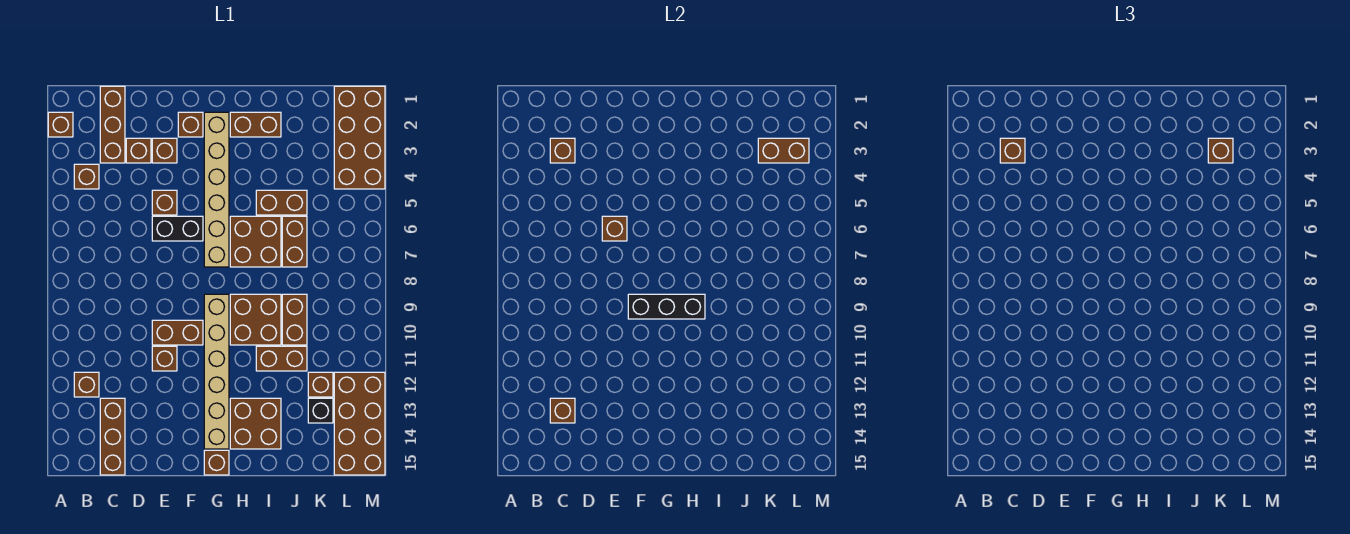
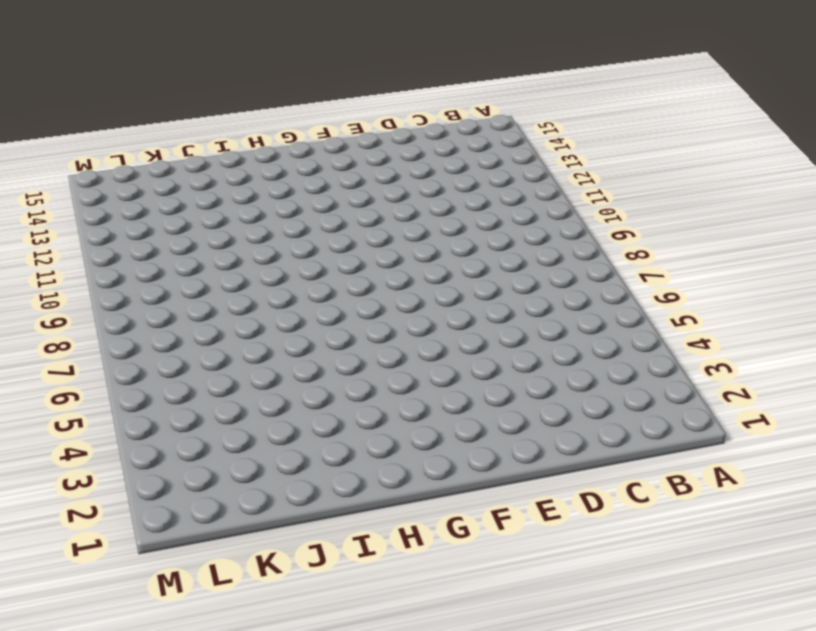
none -> brown 1x1 brick [48,112,73,137]
none -> brown 1x1 brick [74,164,99,189]
none -> brown 1x1 brick [74,372,99,397]
none -> brown 1x3 brick [100,86,125,163]

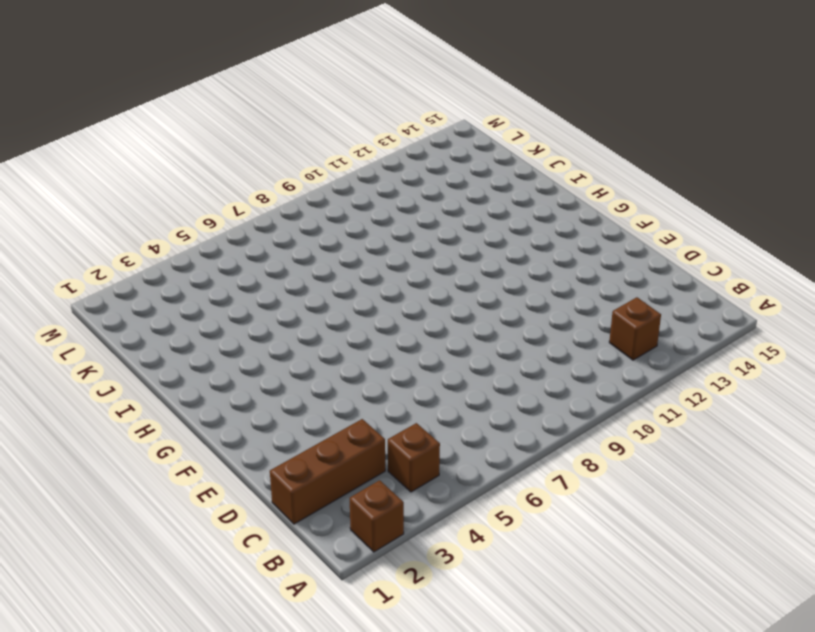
none -> brown 1x3 brick [100,398,125,475]
none -> brown 1x1 brick [126,138,151,163]
none -> brown 1x1 brick [152,138,177,163]
none -> brown 1x1 brick [152,190,177,215]

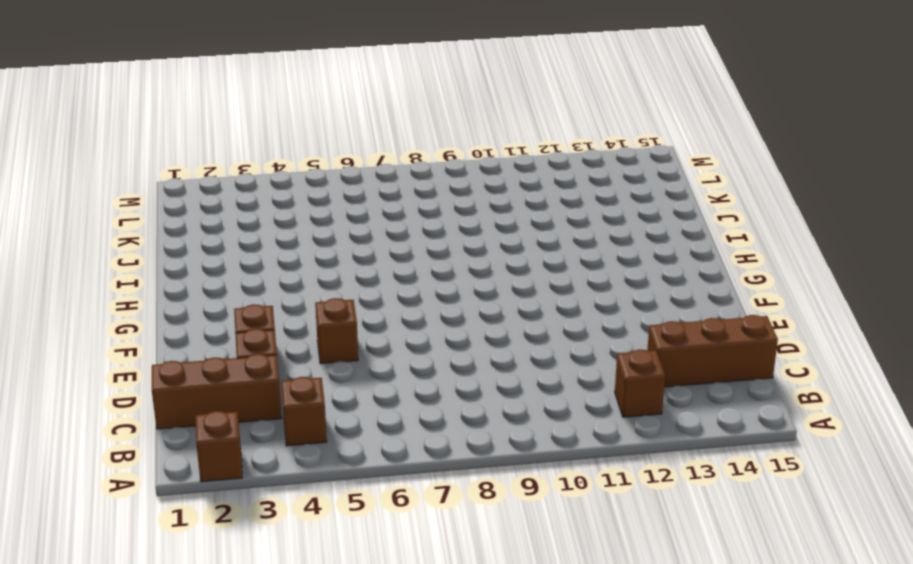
none -> black 1x2 brick [152,216,203,241]
none -> brown 1x2 brick [152,320,203,345]
none -> brown 1x1 brick [152,346,177,371]
none -> brown 1x1 brick [178,112,203,137]

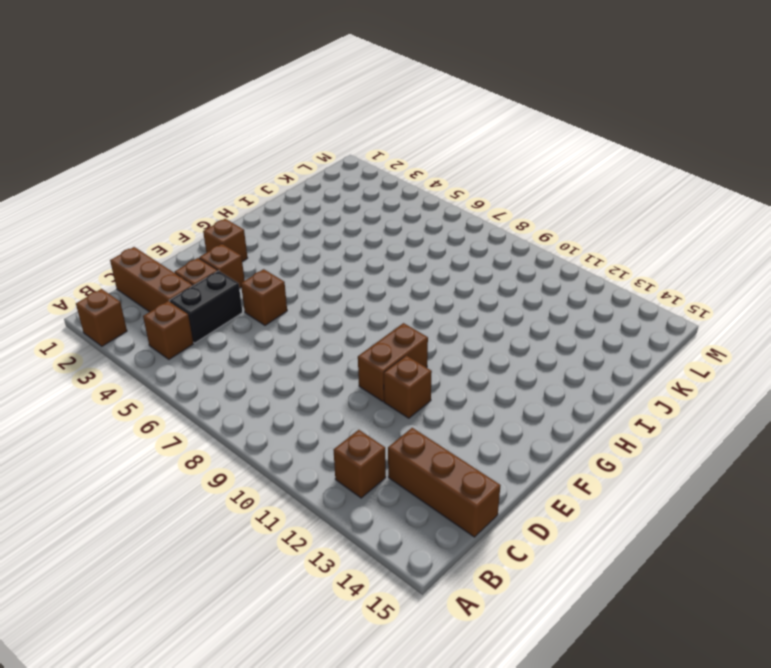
black 1x2 brick [170,271,243,343] -> black 1x2 brick moved to [152,216,203,241]
none -> tan 1x6 brick [204,112,229,267]
none -> tan 1x6 brick [204,294,229,449]
none -> brown 1x1 brick [204,450,229,475]
none -> brown 1x2 brick [230,112,281,137]

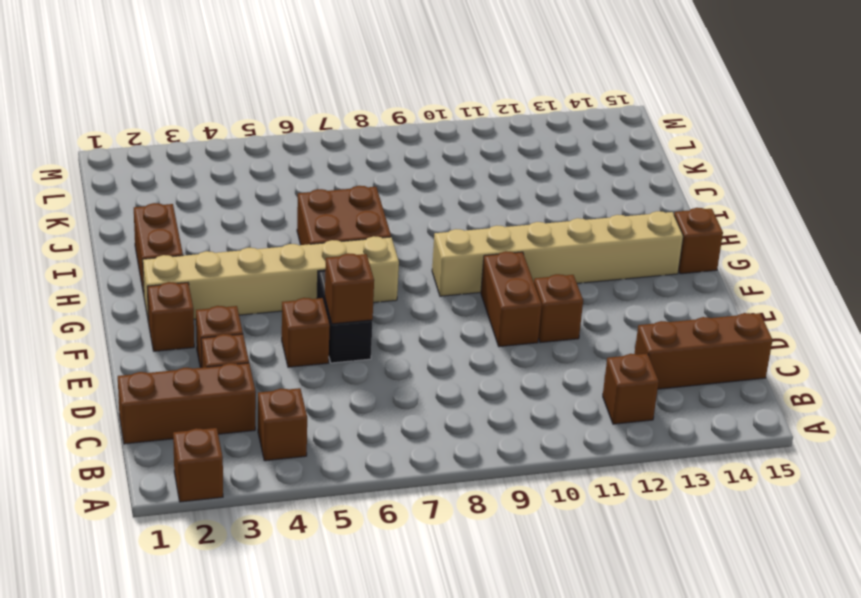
none -> brown 2x2 brick [230,294,281,345]
none -> brown 2x2 brick [230,398,281,449]
none -> brown 1x2 brick [256,190,307,215]
none -> brown 1x2 brick [256,346,307,371]

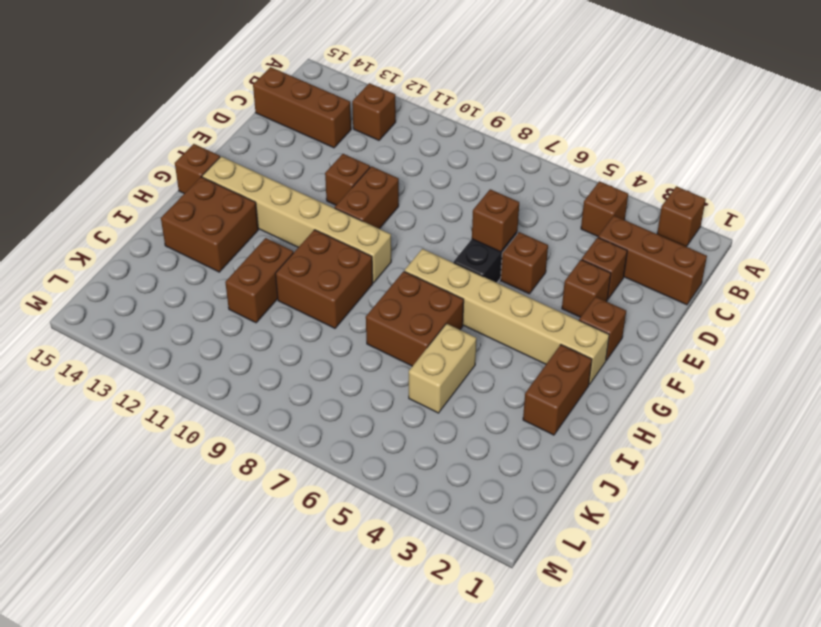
tan 1x2 brick [409,324,476,413] -> brown 1x2 brick [256,190,307,215]
none -> brown 1x2 brick [282,216,307,267]
none -> brown 1x2 brick [282,294,307,345]
none -> brown 1x1 brick [308,372,333,397]
none -> black 1x1 brick [308,398,333,423]

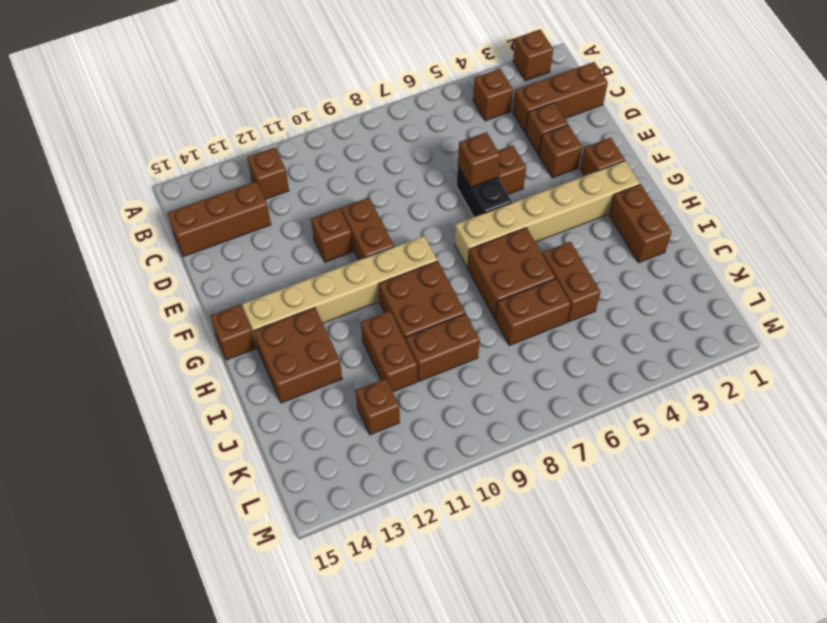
none -> black 1x1 brick [308,398,333,423]
none -> brown 2x4 brick [334,86,385,189]
none -> brown 2x4 brick [334,372,385,475]
none -> brown 1x1 brick [550,138,575,163]

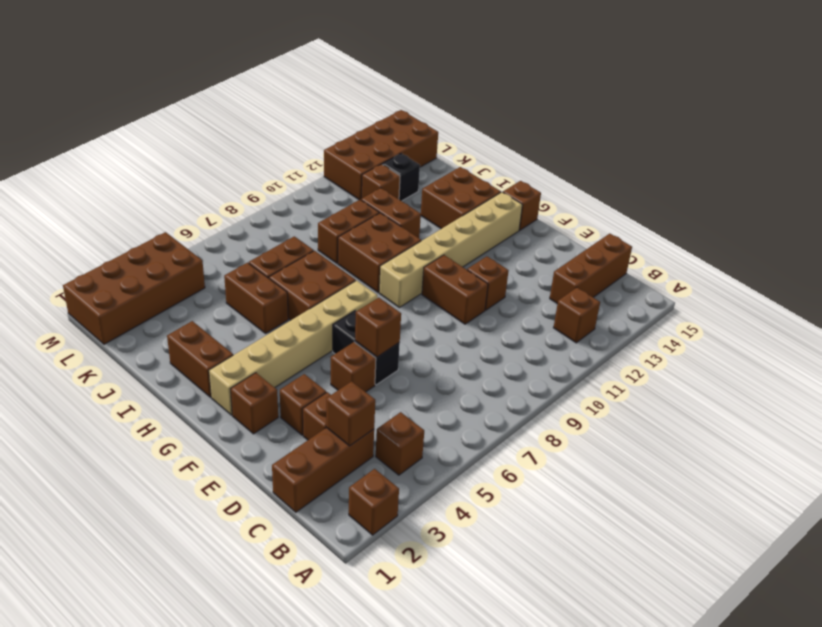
none -> brown 1x1 brick [550,398,575,423]
none -> black 1x3 brick [628,294,705,319]
none -> brown 1x2 brick [758,138,809,163]
none -> brown 1x1 brick [1000,138,1025,163]

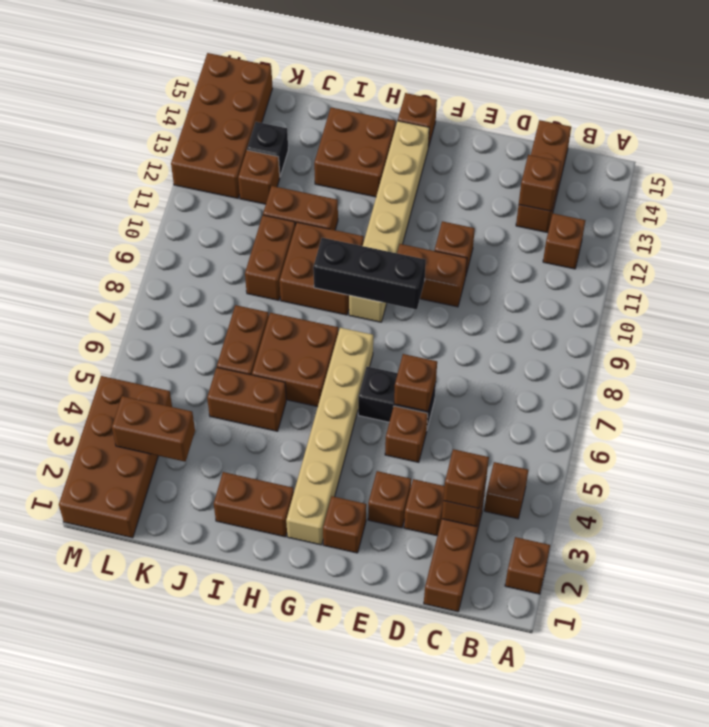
none -> brown 1x1 brick [1208,138,1233,163]

